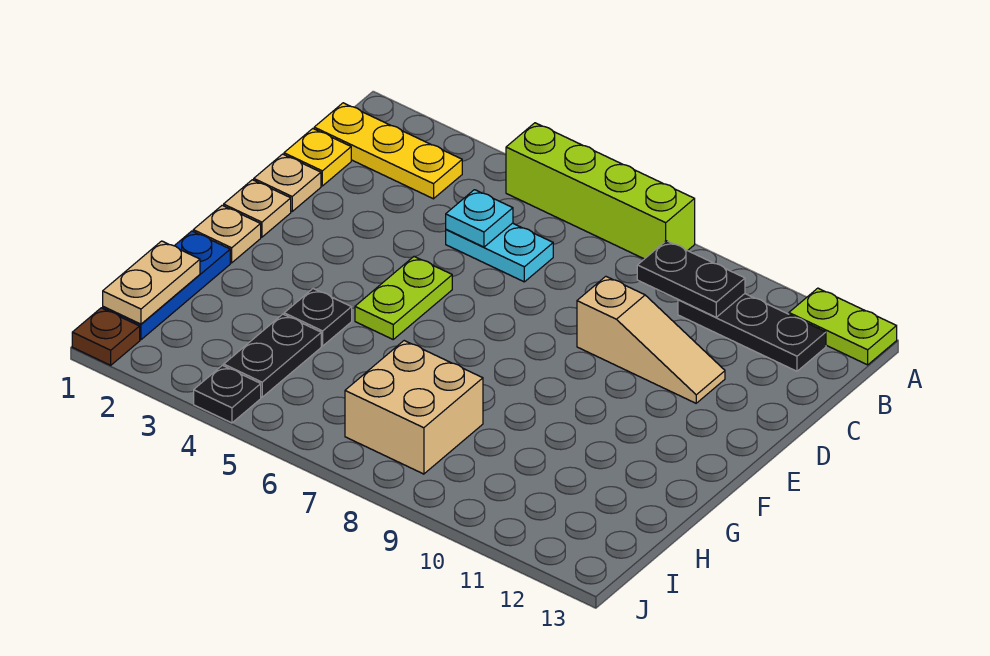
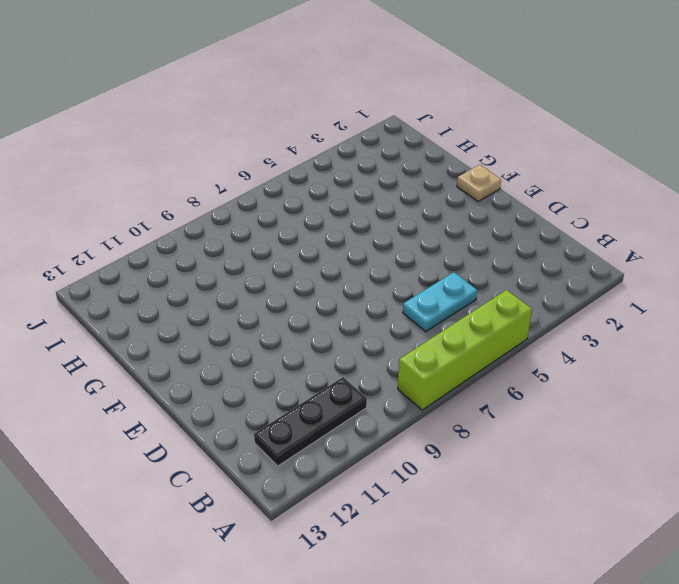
none -> lime 1x2 plate [789,288,897,365]
none -> yellow 1x3 plate [314,103,462,199]
none -> yellow 1x1 plate [284,129,351,186]

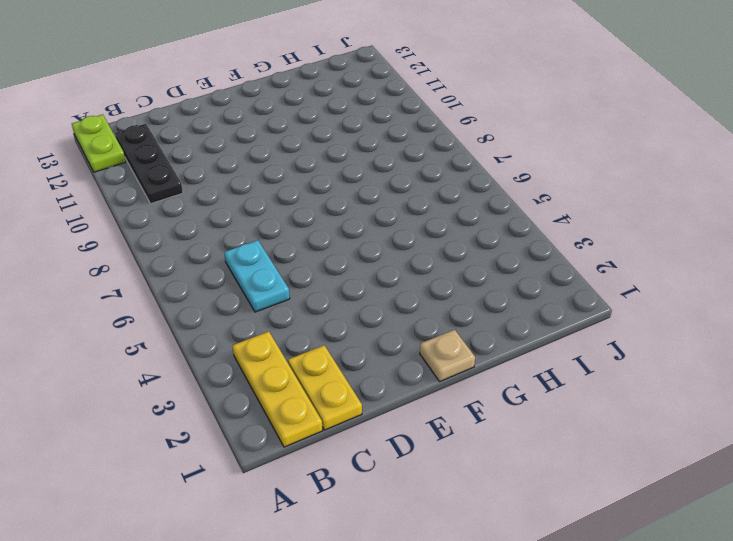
yellow 1x2 plate [288,345,362,430] -> yellow 1x1 plate [284,129,351,186]
none -> lime 1x4 brick [506,123,695,259]
none -> tan 1x1 plate [254,154,321,211]
none -> tan 1x3 slope [577,276,725,403]

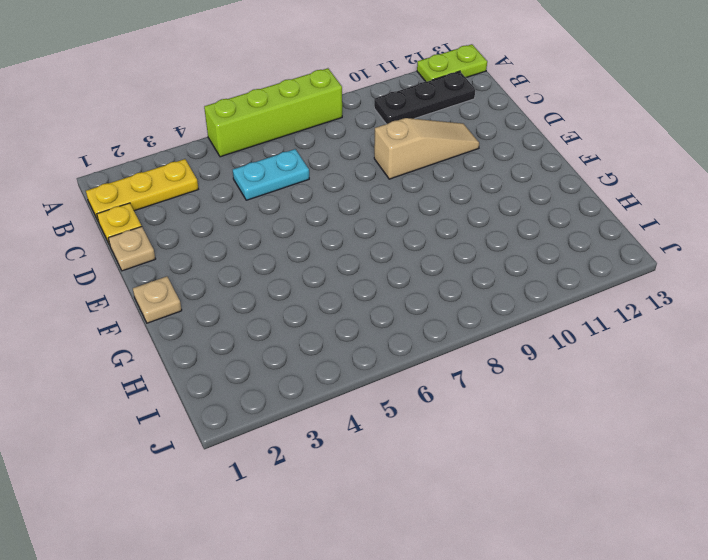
none -> tan 1x1 plate [224,180,291,237]
none -> lime 1x2 plate [355,257,452,339]
none -> blue 1x3 plate [103,231,230,340]

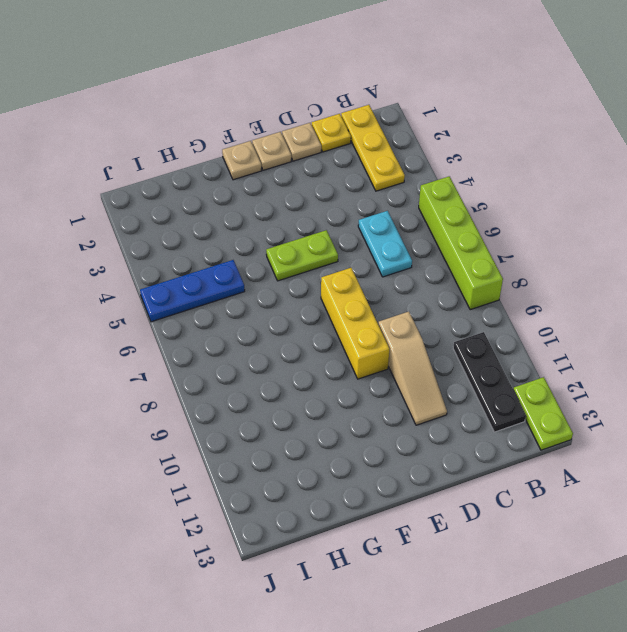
yellow 1x3 brick [321,268,389,379] -> none
blue 1x3 plate [140,260,245,322] -> blue 1x3 plate moved to [103,231,230,340]
none -> black 1x1 plate [284,289,352,346]
none -> black 1x2 plate [224,314,321,397]
none -> tan 2x2 brick [345,341,483,474]

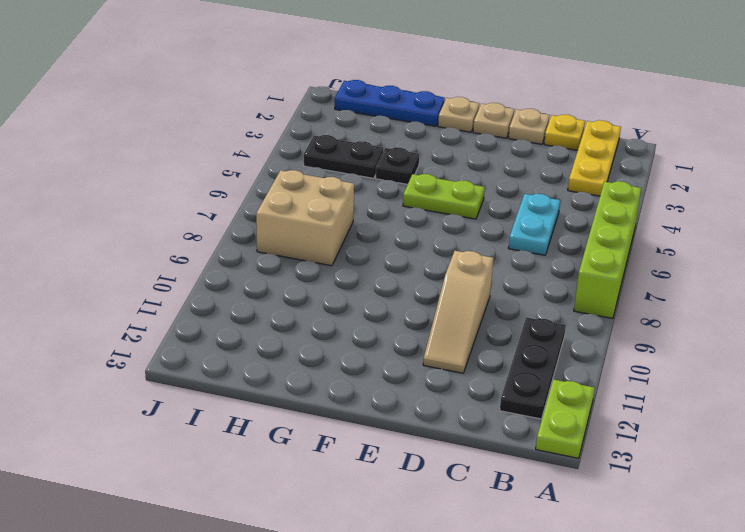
none -> brown 1x1 plate [72,308,140,365]
none -> black 1x1 plate [194,365,261,423]
none -> black 1x2 plate [637,241,745,317]

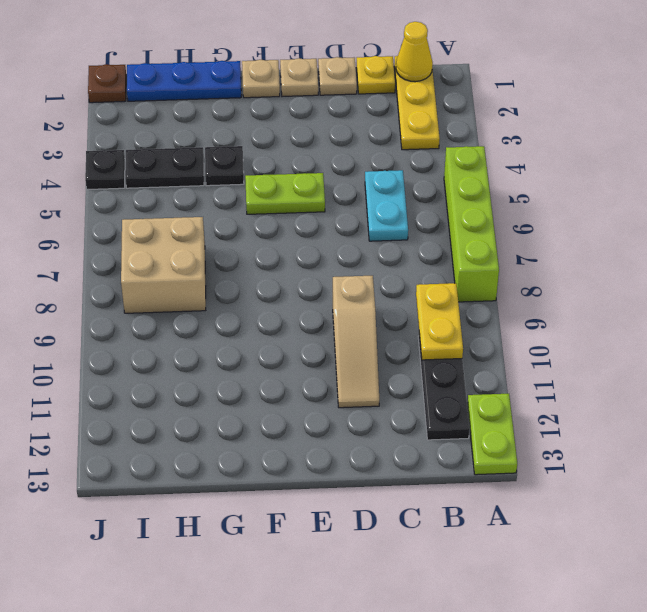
yellow 1x1 cone [396,22,433,82] -> none
yellow 1x2 plate [416,283,463,360] -> black 1x2 plate [637,241,745,317]
none -> cyan 1x1 plate [446,190,513,247]
none -> tan 1x2 plate [103,241,200,324]

